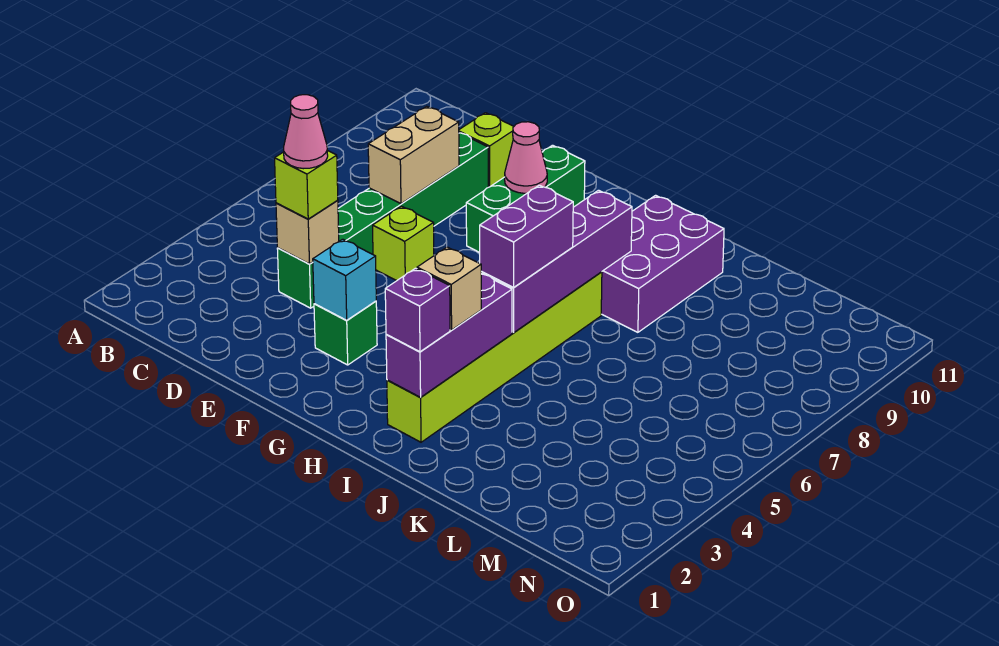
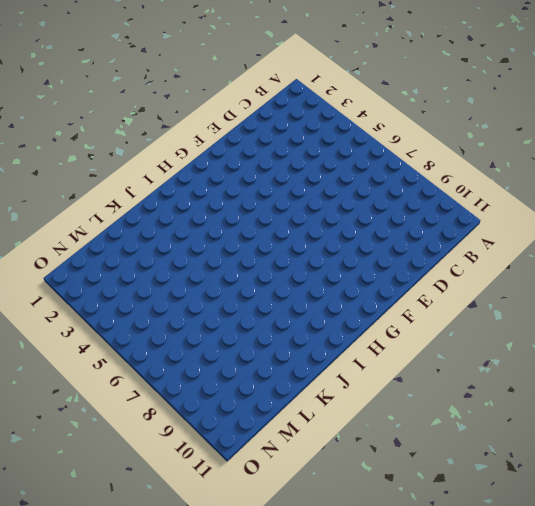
none -> green 1x6 brick [277,133,488,308]
none -> lime 1x1 brick [459,113,514,187]
none -> lime 1x1 brick [373,206,434,281]

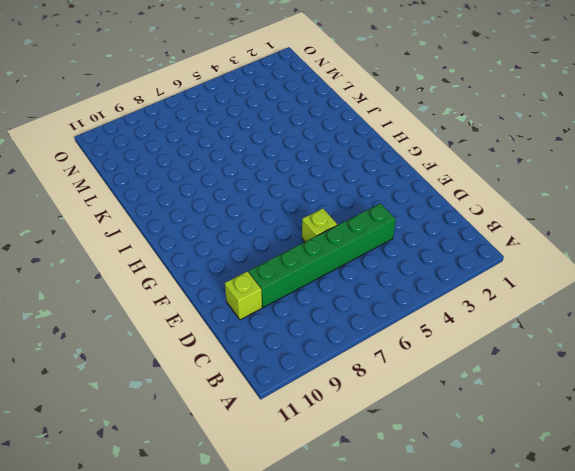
none -> green 1x1 brick [314,301,377,365]
none -> green 1x3 brick [466,145,585,253]
none -> lime 1x6 brick [387,272,602,442]

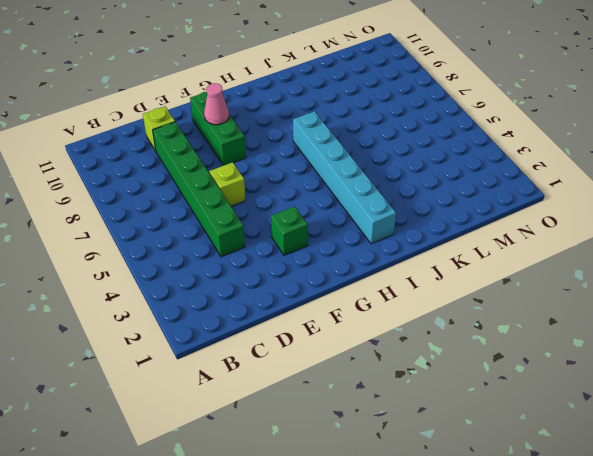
cyan 1x6 brick [293,111,396,244] -> lime 1x6 brick [387,272,602,442]
none -> purple 2x3 brick [601,195,724,332]
none -> tan 1x1 brick [276,200,339,264]
none -> tan 1x2 brick [368,106,459,204]

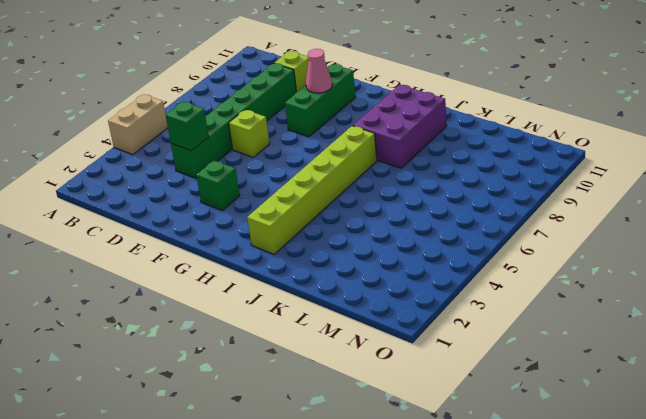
tan 1x2 brick [108,94,168,155] -> tan 1x2 brick moved to [368,106,459,204]
green 1x1 brick [166,102,209,151] -> tan 1x1 brick [276,200,339,264]
none -> cyan 1x1 brick [313,239,376,320]
none -> purple 1x3 brick [386,274,512,397]
none -> purple 1x4 brick [481,190,632,333]

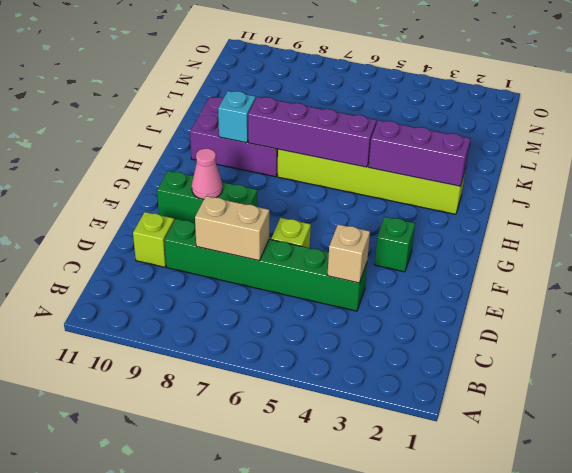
cyan 1x1 brick [218,91,256,143] -> cyan 1x1 brick moved to [313,239,376,320]
none -> lime 1x1 brick [275,150,338,219]
none -> purple 1x1 brick [385,268,450,352]
none -> tan 1x1 brick [417,247,481,330]

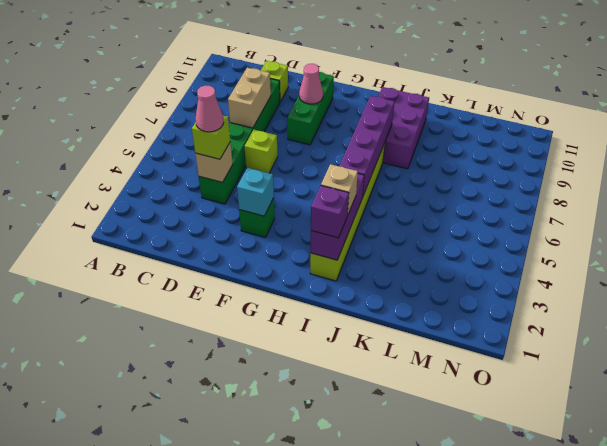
none -> purple 1x2 brick [480,185,573,287]

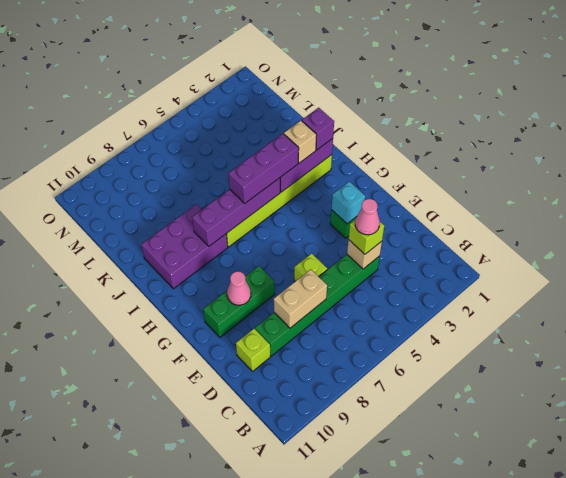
purple 1x3 brick [228,134,299,204] -> purple 1x2 brick [480,185,573,287]

